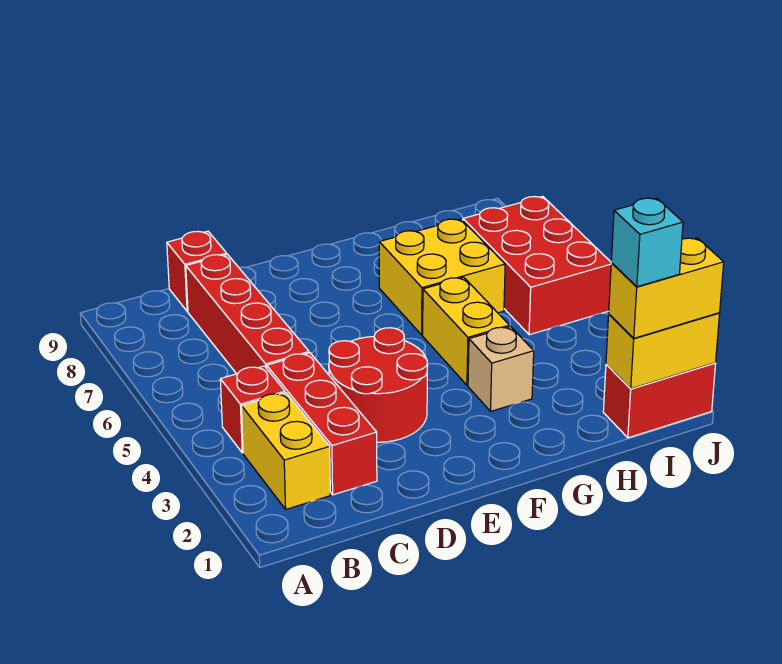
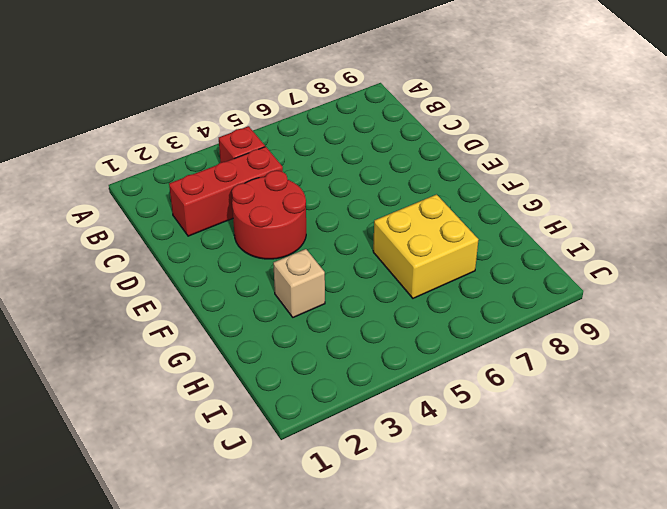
none -> yellow 1x2 brick [241,393,330,509]
none -> red 1x4 brick [186,254,309,374]
none -> red 1x1 brick [167,231,227,312]

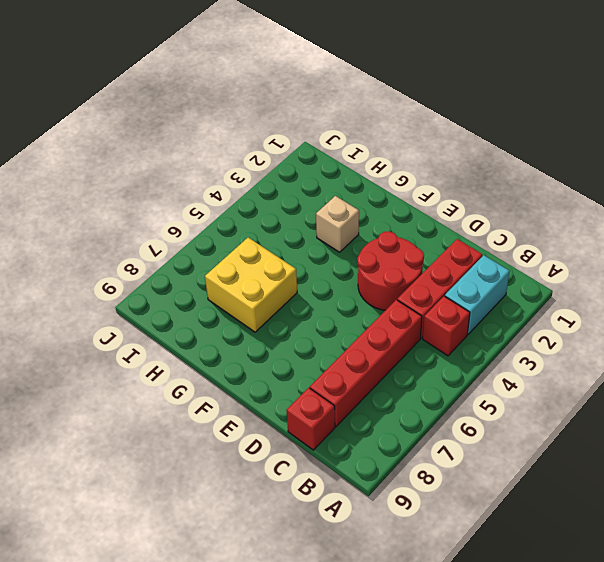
cyan 1x2 brick [445,255,510,334] -> yellow 1x2 brick [241,393,330,509]
none -> yellow 1x2 brick [423,277,509,385]
none -> red 1x2 brick [603,363,716,438]
none -> red 2x3 brick [463,197,611,335]

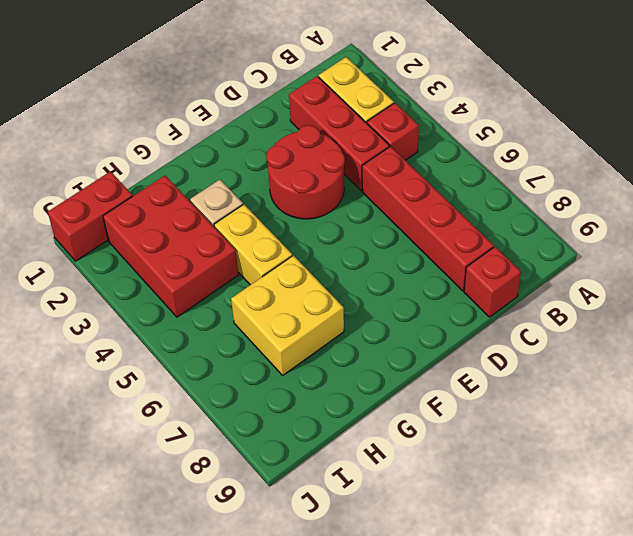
red 2x3 brick [103,176,238,317] -> red 2x3 brick moved to [463,197,611,335]
none -> yellow 1x2 brick [606,313,720,389]
none -> yellow 1x2 brick [609,238,724,338]
none -> cyan 1x1 brick [611,198,683,287]

